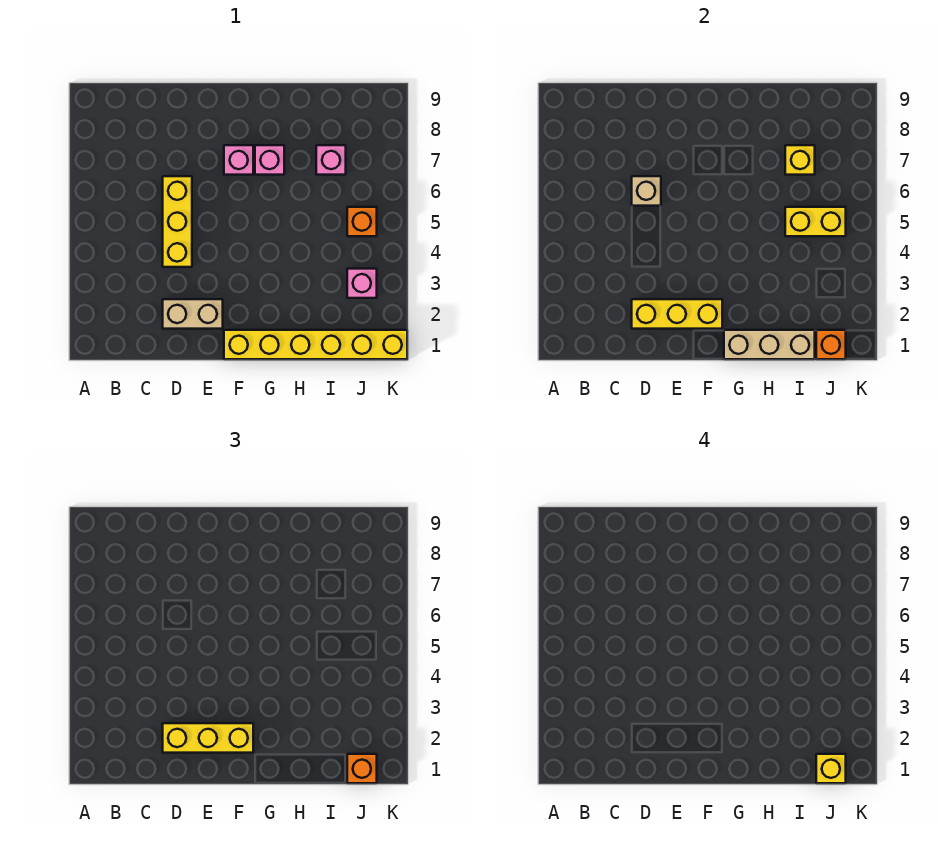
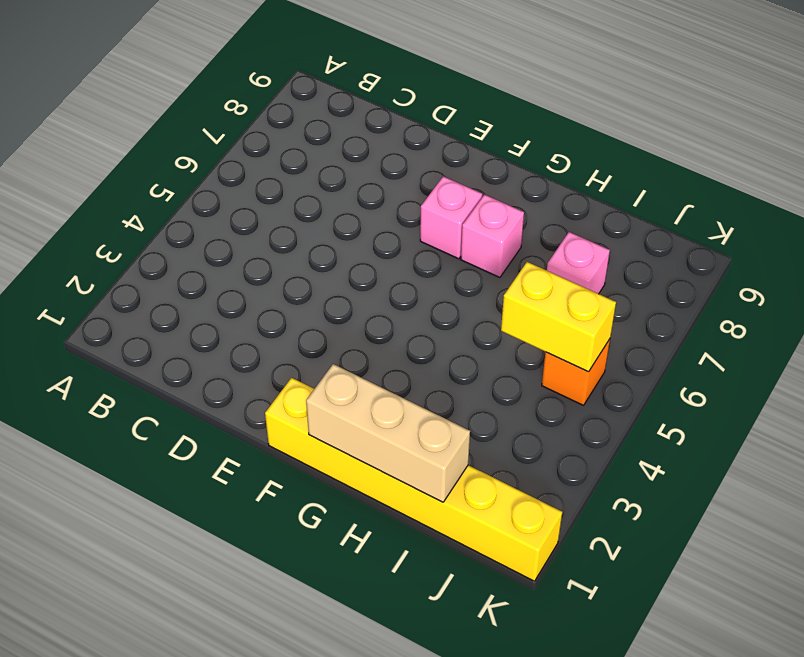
none -> tan 1x2 brick [163,299,223,329]
none -> yellow 1x3 brick [163,176,192,267]
none -> pink 1x1 brick [347,269,377,298]

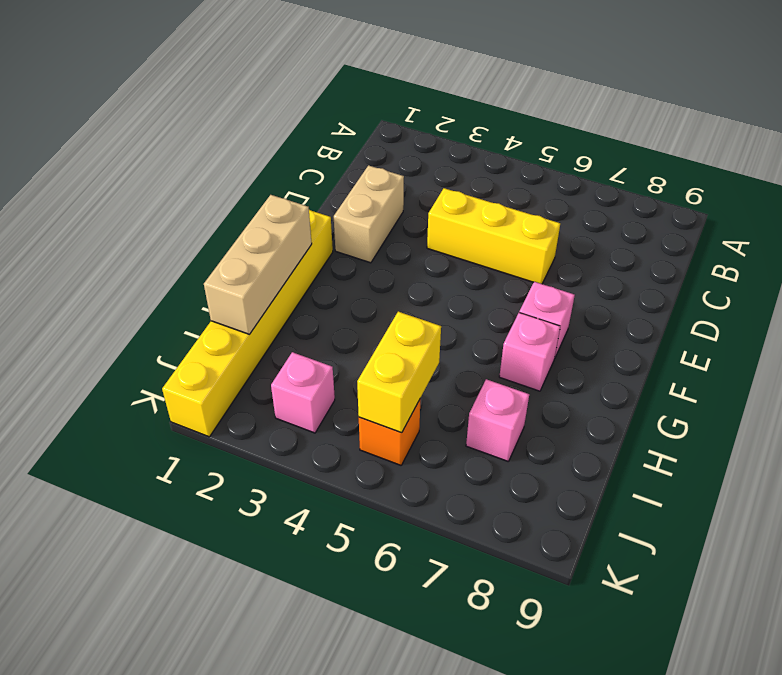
none -> yellow 1x3 brick [632,299,722,329]
none -> tan 1x1 brick [632,176,661,206]
none -> yellow 1x1 brick [785,145,815,175]

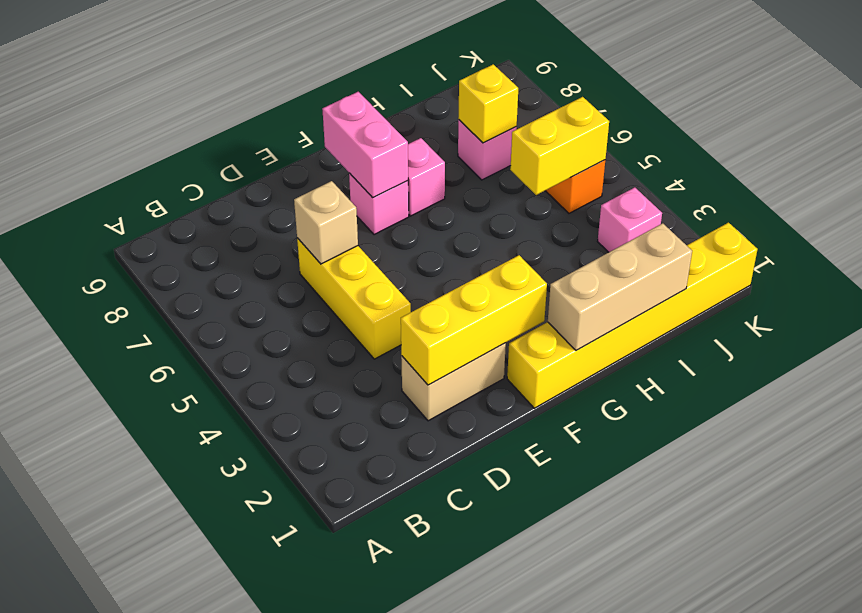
pink 1x2 brick [322,92,408,198] -> none
none -> orange 1x1 brick [816,330,846,359]
none -> yellow 1x3 brick [163,723,253,753]
none -> orange 1x1 brick [347,754,377,783]

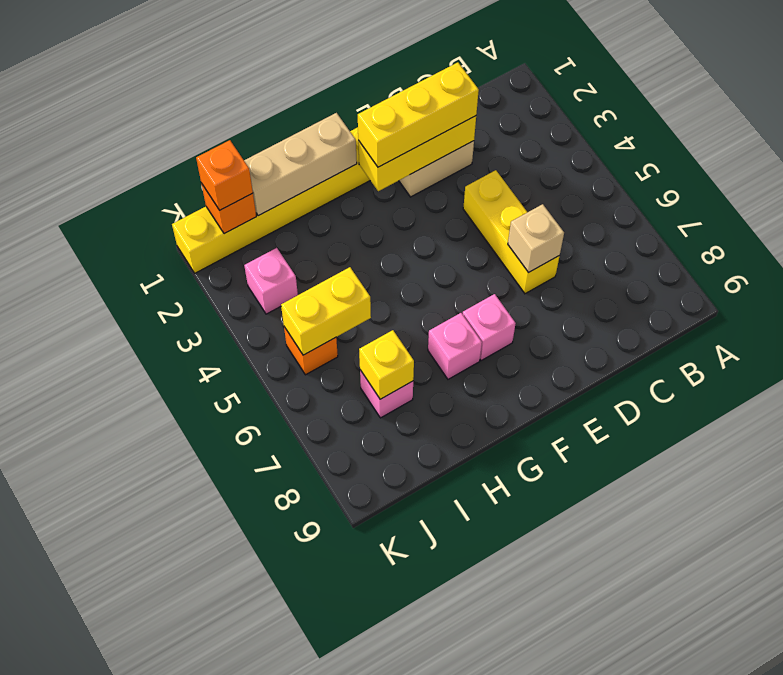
none -> yellow 1x1 brick [816,754,846,783]

